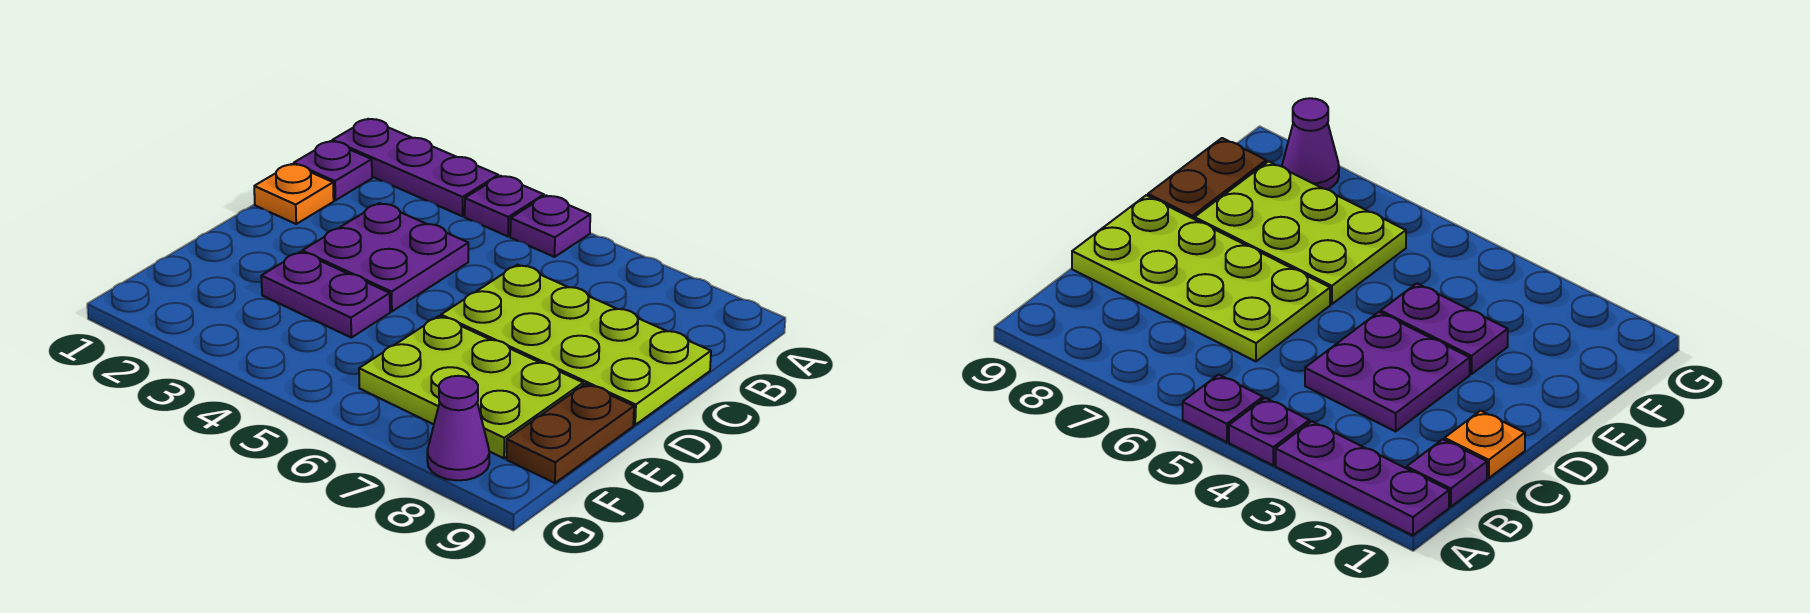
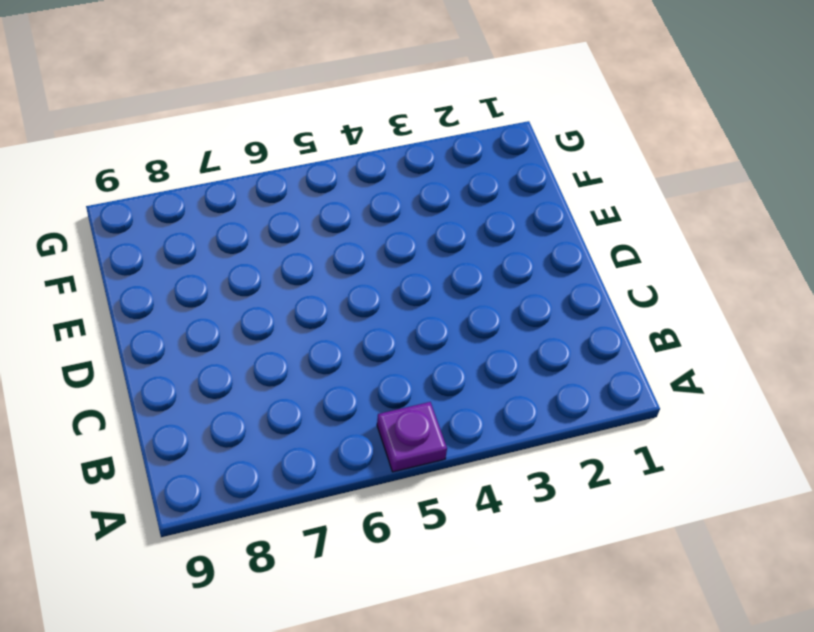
none -> purple 1x3 plate [332,119,498,216]
none -> purple 1x1 plate [465,176,544,236]

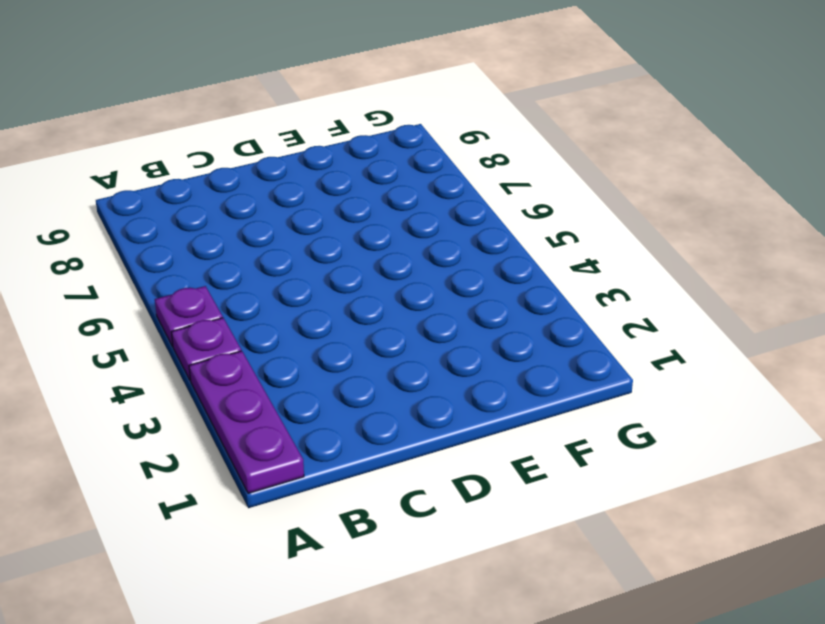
none -> purple 1x1 plate [294,141,372,200]
none -> orange 1x1 plate [254,164,334,224]

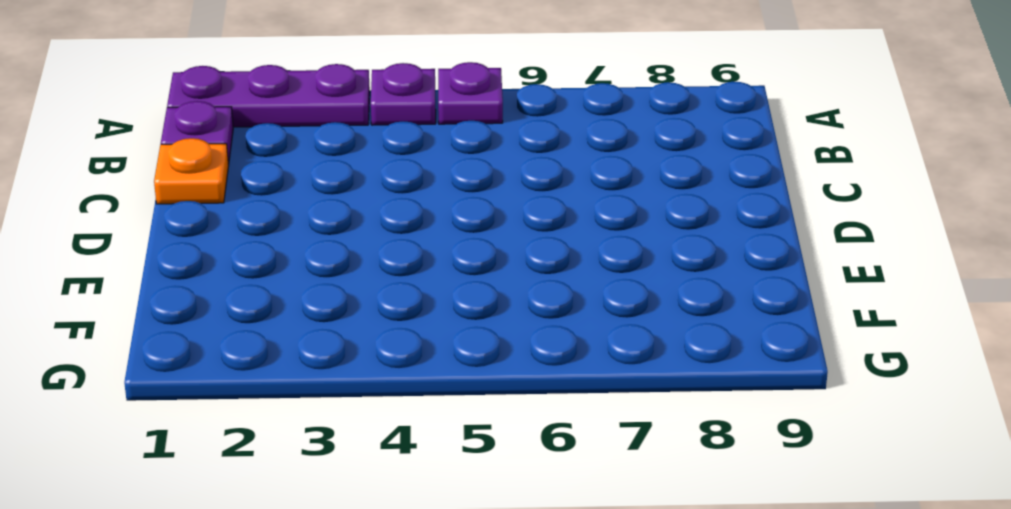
none -> purple 2x2 plate [302,203,468,312]
none -> lime 2x4 plate [441,265,711,425]

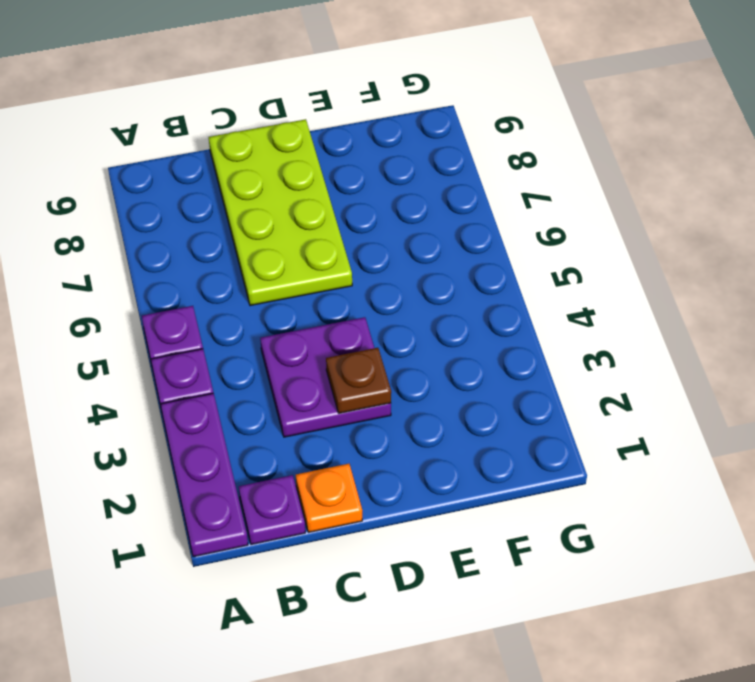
brown 1x1 plate [326,348,391,413] -> none
none -> purple 1x2 plate [261,252,390,338]
none -> lime 2x3 plate [359,316,583,458]

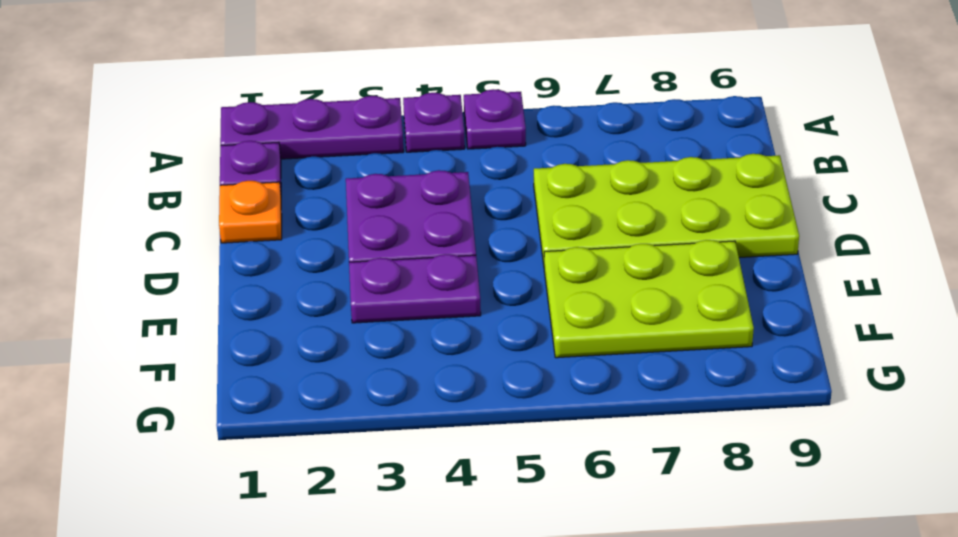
none -> brown 1x2 plate [507,384,634,483]
none -> purple 1x1 cone [427,376,489,480]

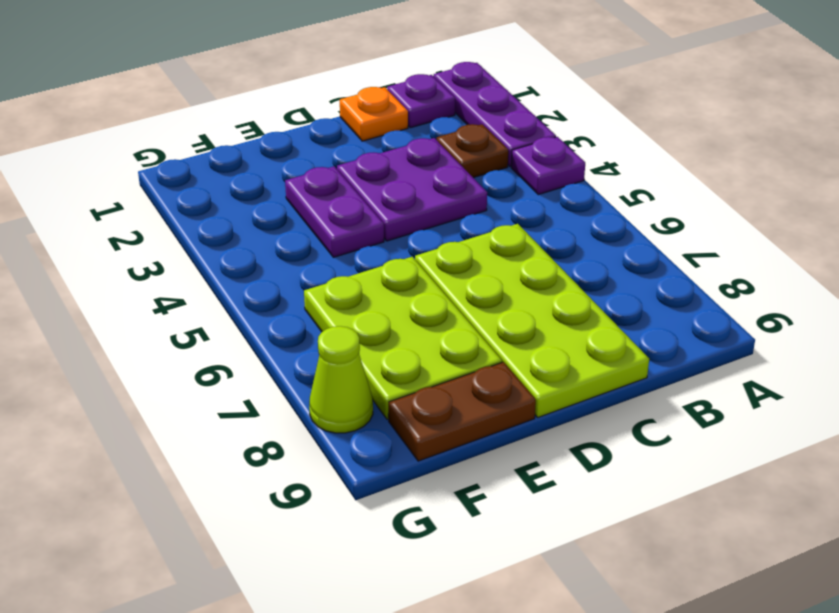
brown 1x1 plate [437,124,508,178] -> none
lime 1x1 cone [309,326,373,433] -> purple 1x1 cone [427,376,489,480]
none -> purple 1x1 plate [510,195,590,257]

